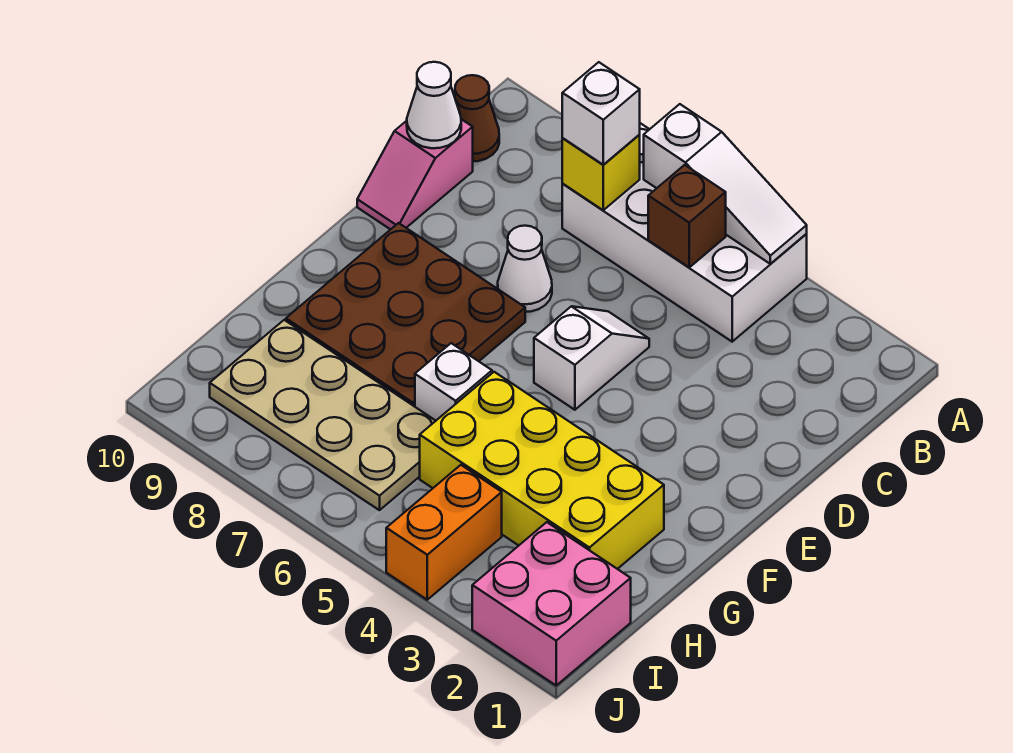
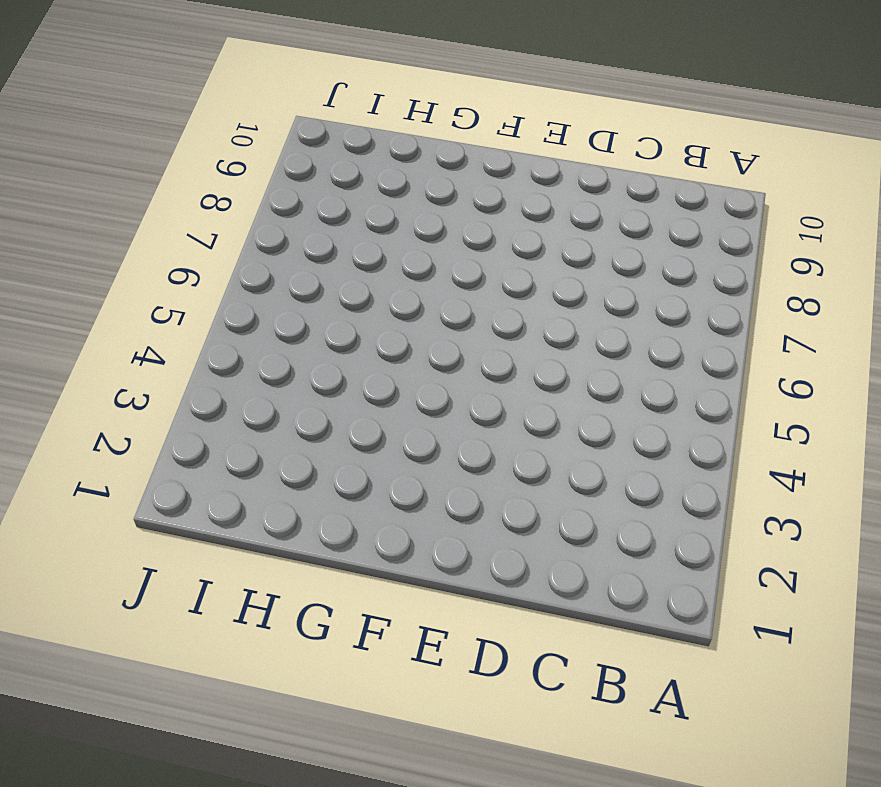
none -> white 2x4 brick [562,123,807,342]
none -> brown 1x1 cone [455,75,499,161]
none -> pink 1x2 slope [357,119,473,230]

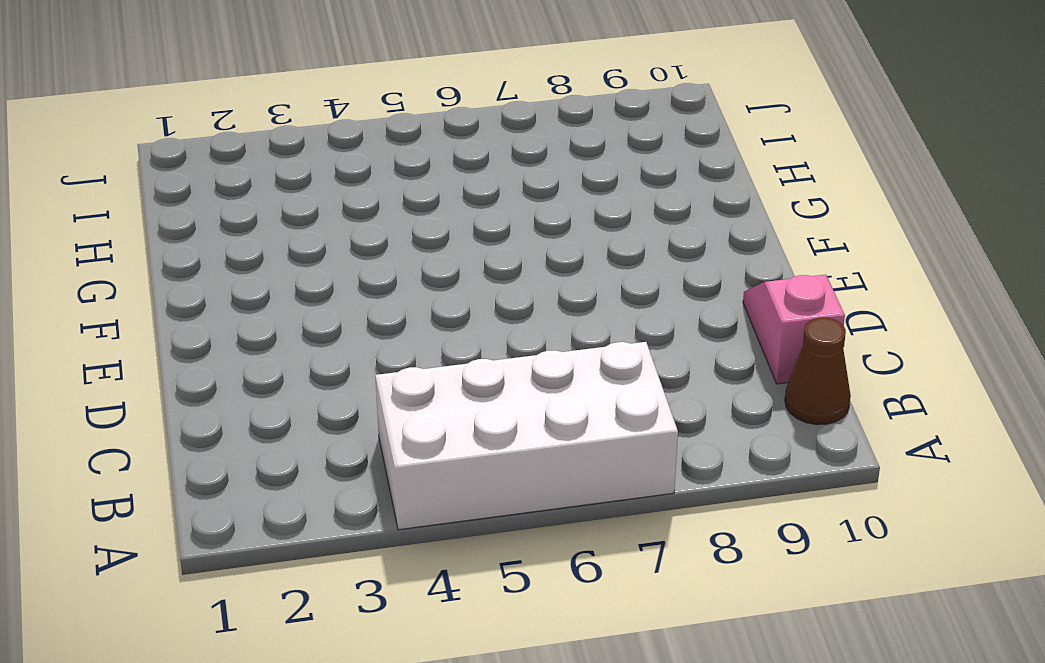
none -> white 1x2 slope [534,306,649,410]
none -> white 1x1 cone [498,226,552,312]
none -> brown 3x3 plate [286,223,525,407]

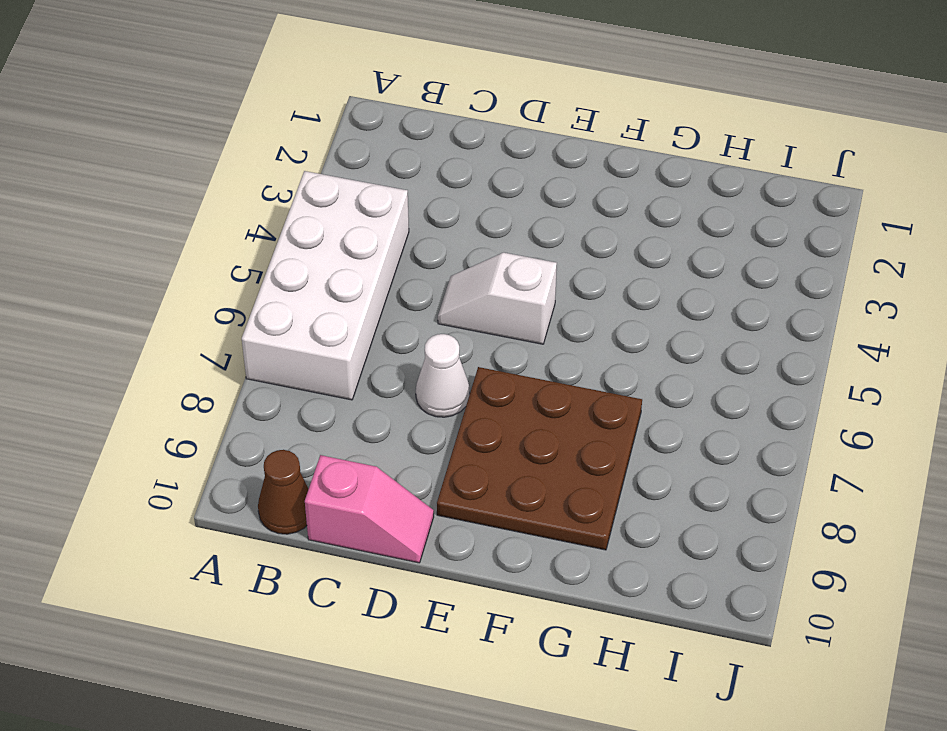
none -> yellow 2x4 brick [420,372,664,569]
none -> white 1x1 brick [415,343,492,421]
none -> tan 2x4 plate [210,320,435,510]

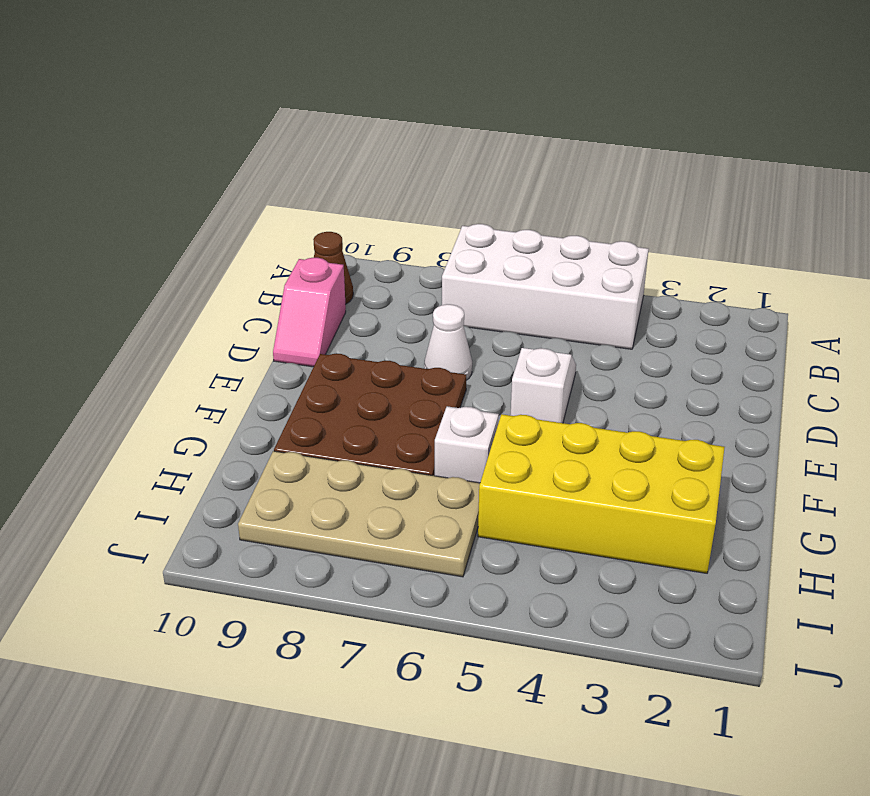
none -> pink 2x2 brick [472,522,631,685]
none -> orange 1x2 brick [386,465,502,600]
none -> white 1x3 slope [644,104,807,264]

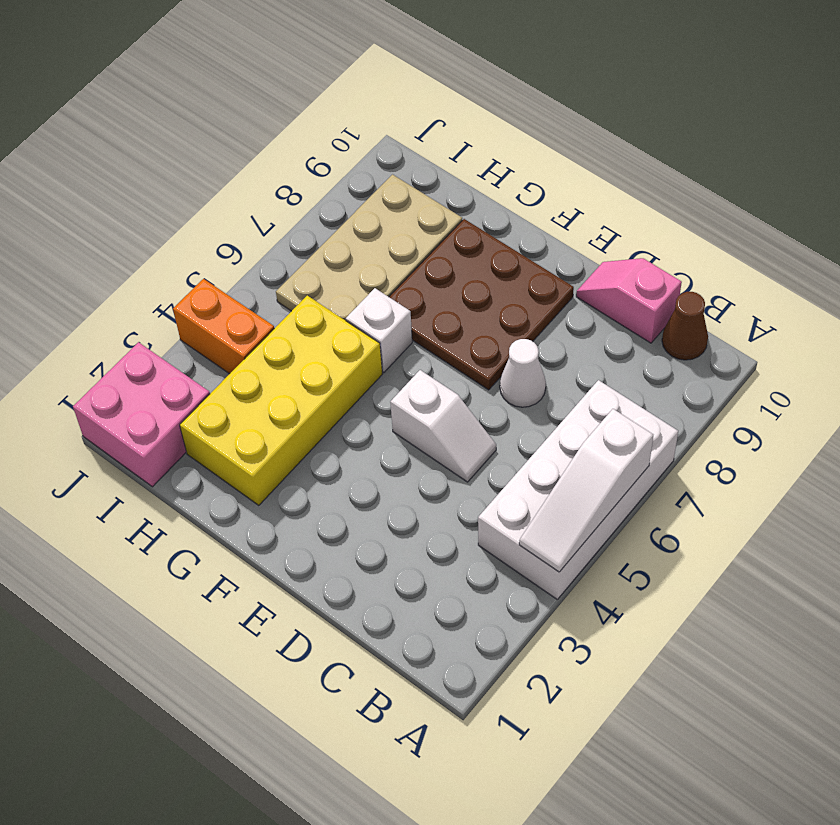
none -> brown 1x1 brick [648,165,726,267]
none -> yellow 1x1 brick [562,135,640,210]
none -> white 1x1 cone [407,62,461,148]

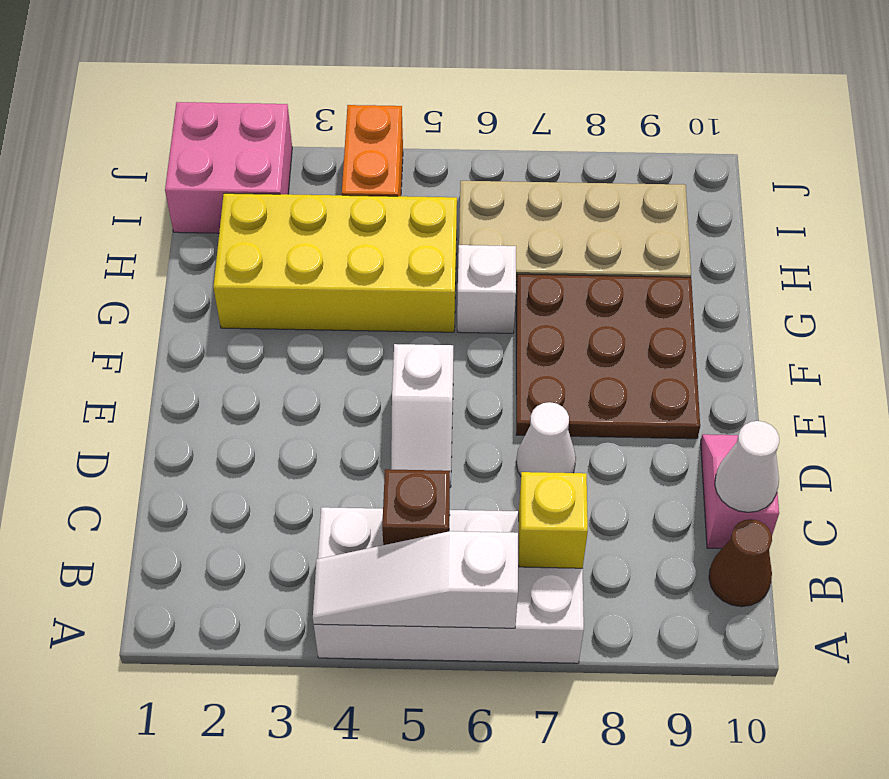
none -> white 1x1 brick [562,62,640,165]

